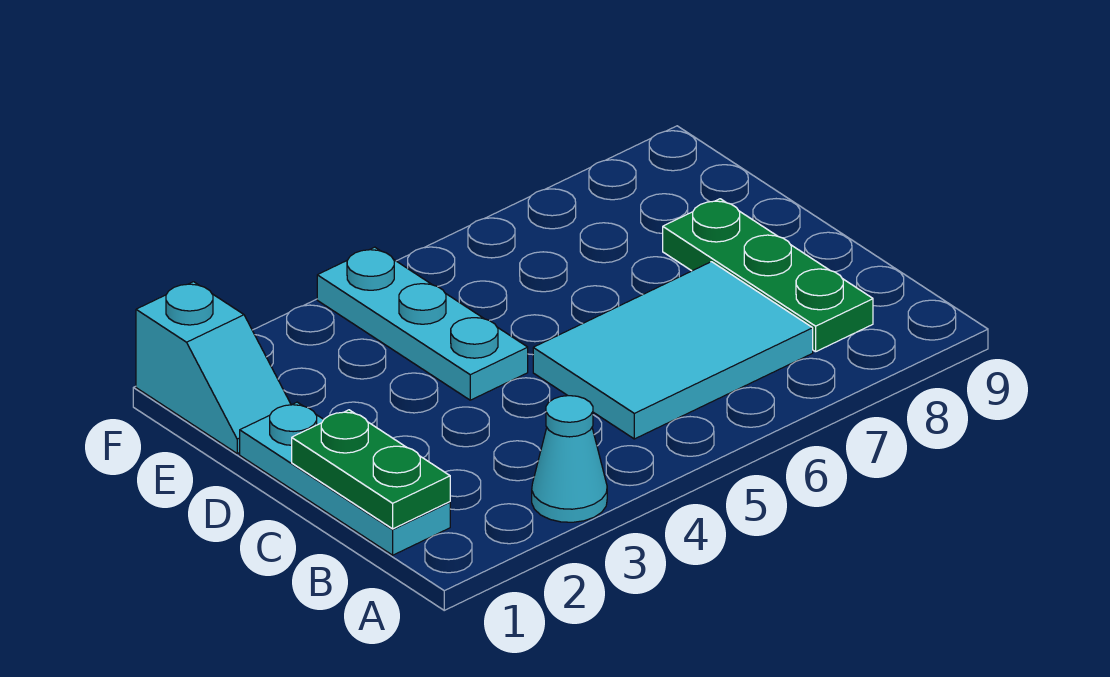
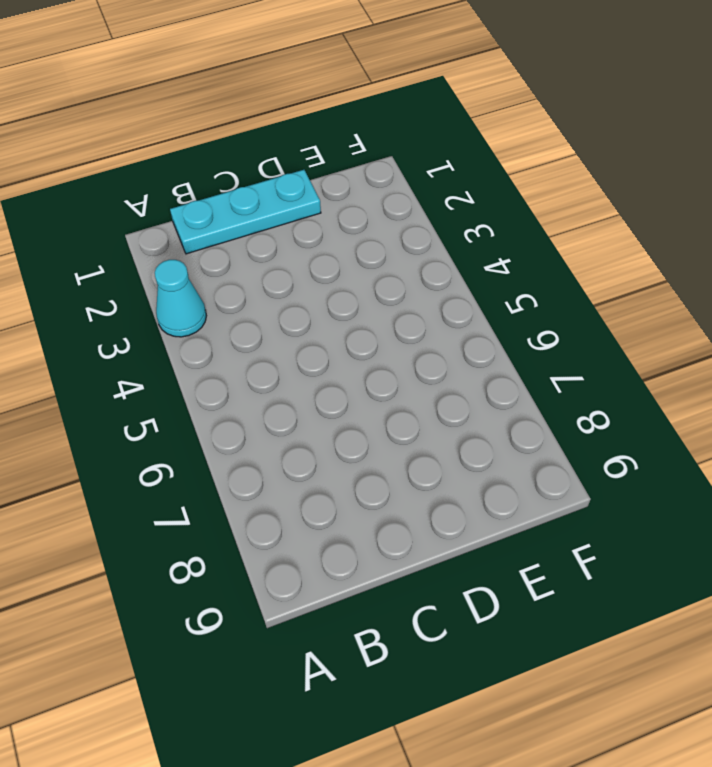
none -> cyan 2x3 tile [533,262,813,439]
none -> green 1x3 plate [663,199,873,352]

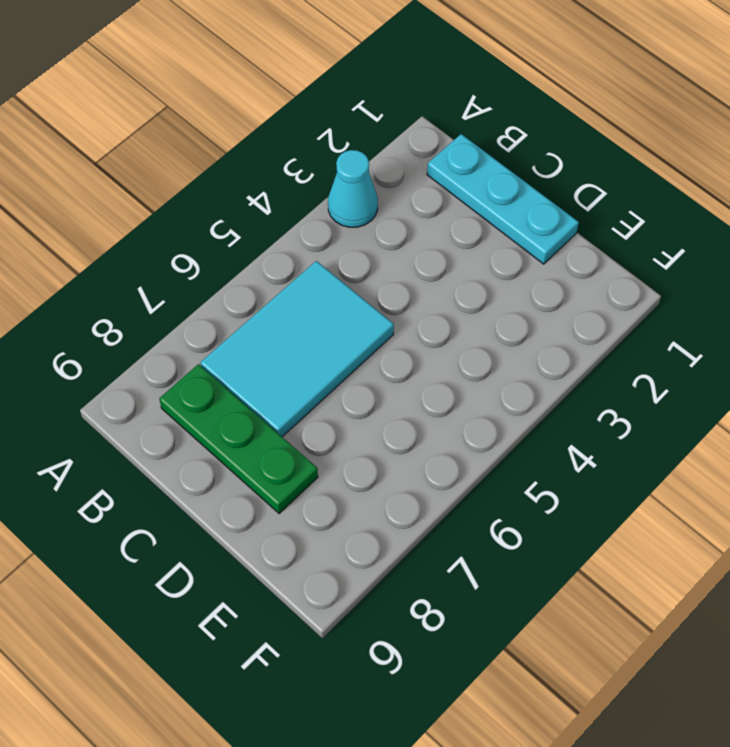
none -> cyan 1x3 plate [317,247,528,400]
none -> cyan 1x2 slope [136,282,291,453]

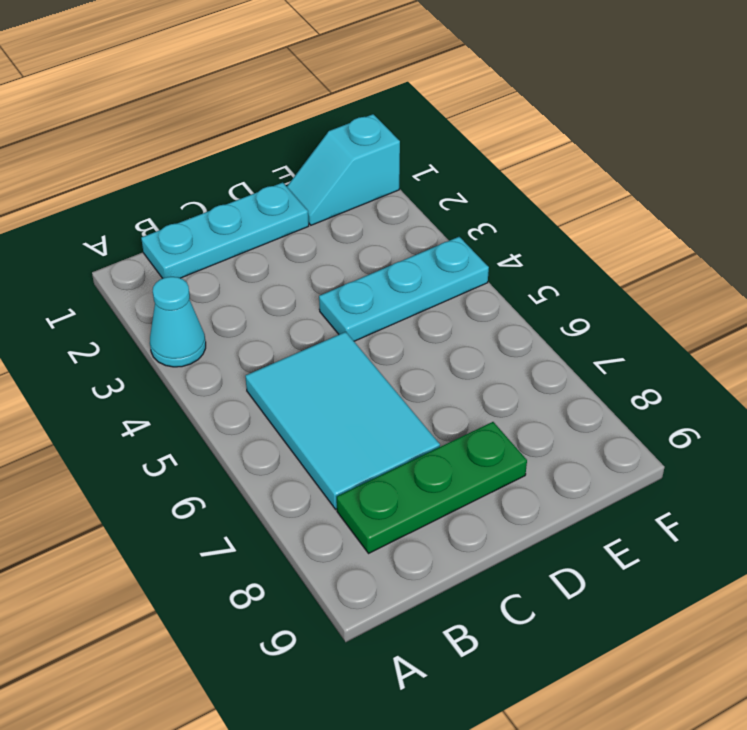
none -> green 1x2 plate [292,410,450,529]

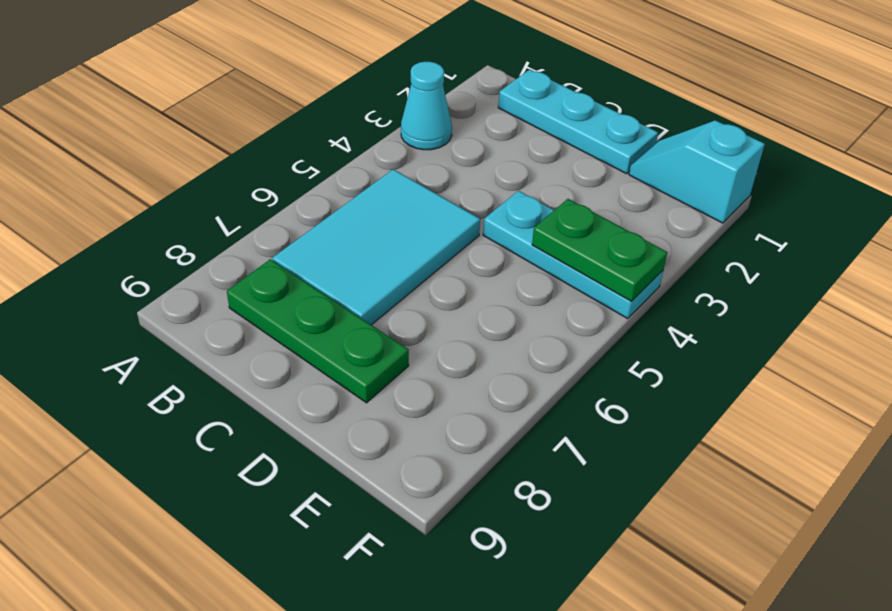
green 1x2 plate [532,199,667,301] -> green 1x2 plate moved to [292,410,450,529]

